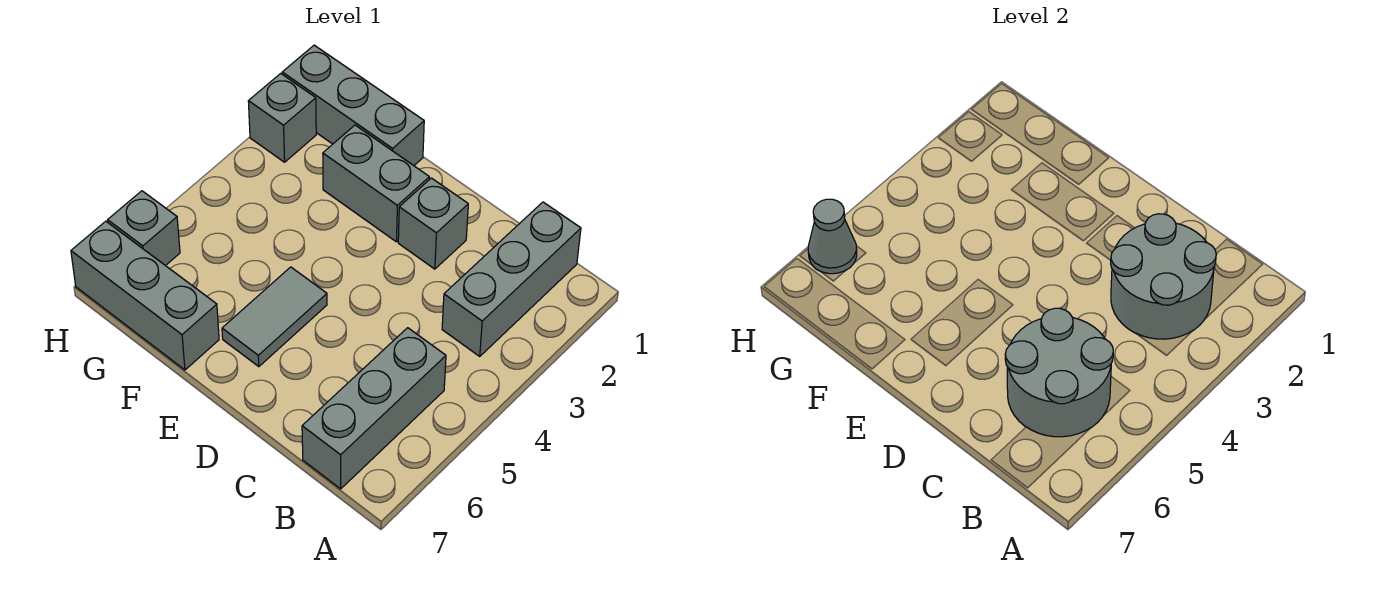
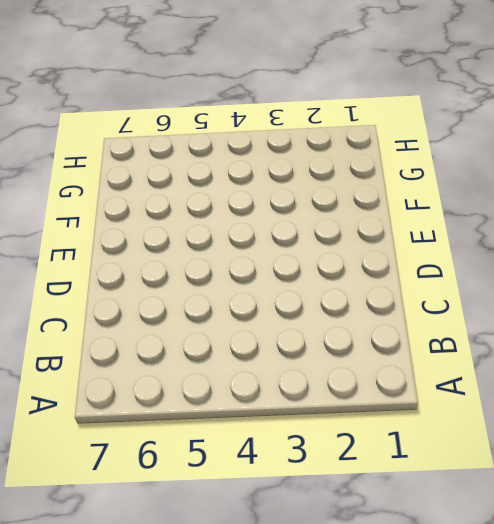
none -> grey 1x3 brick [442,202,581,356]
none -> grey 1x3 brick [302,328,446,489]
none -> grey 1x1 brick [398,178,468,269]

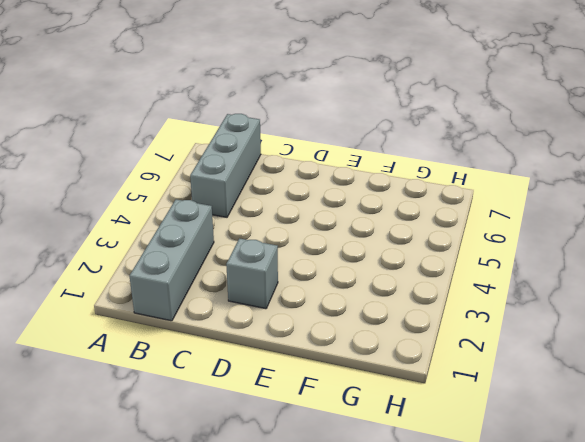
none -> grey 1x2 brick [323,125,429,242]
none -> grey 1x2 tile [222,267,327,367]
none -> grey 1x3 brick [282,45,424,166]

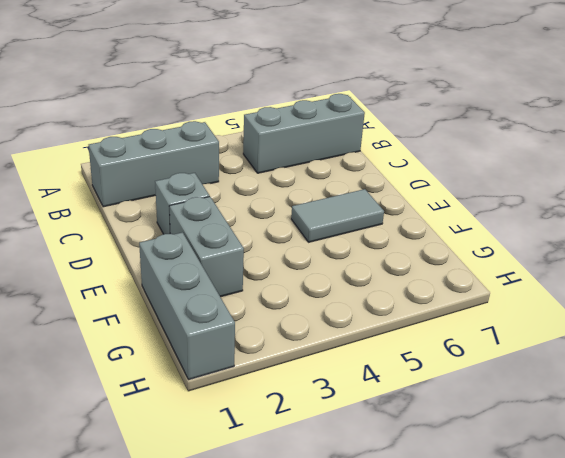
none -> grey 1x3 brick [71,221,219,370]
none -> grey 1x1 brick [248,73,316,162]
none -> grey 1x1 brick [108,191,180,266]

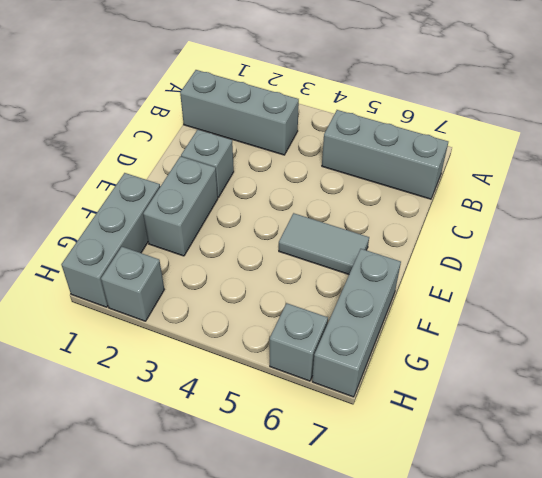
none -> grey 2x2 round brick [1111,214,1216,339]
none -> grey 2x2 round brick [1005,308,1113,437]
none -> grey 1x1 cone [808,199,857,274]

